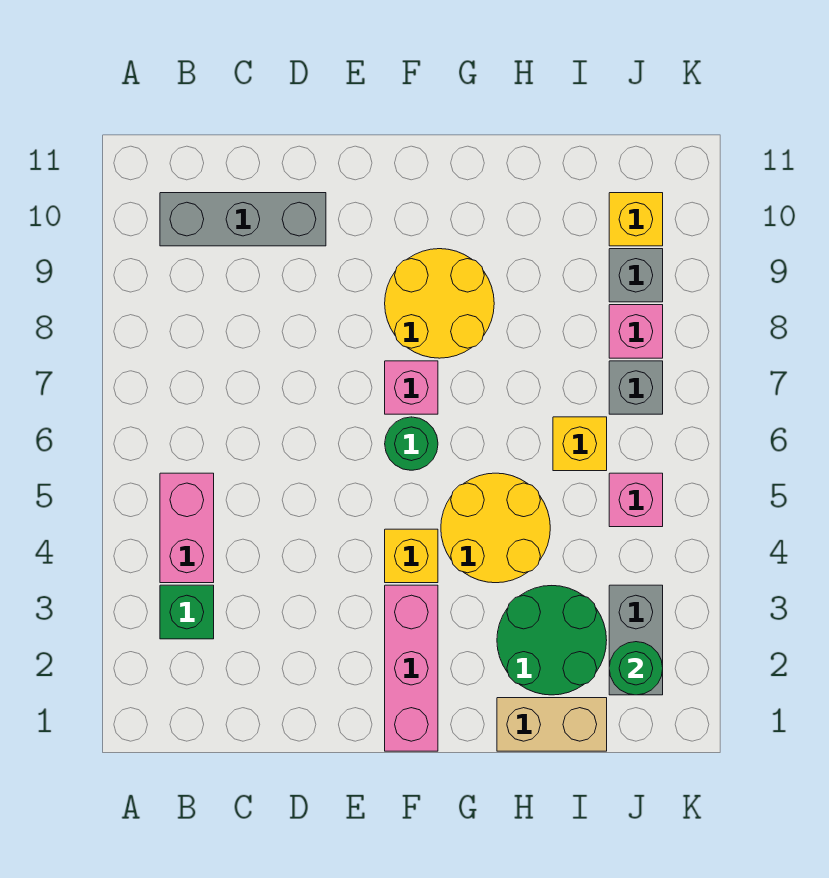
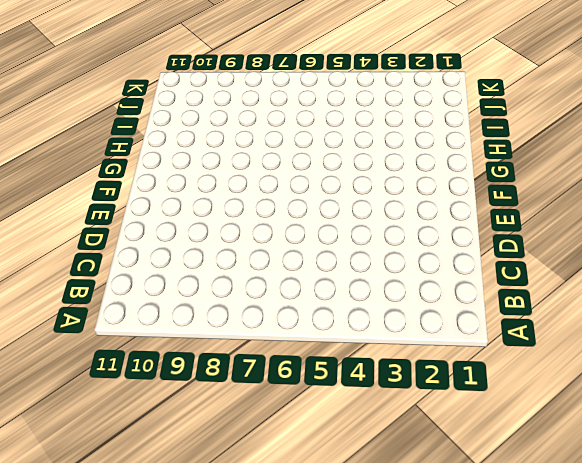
none -> green 1x1 brick [160,585,214,639]
none -> pink 1x2 brick [160,473,214,583]
none -> grey 1x3 brick [160,193,326,246]

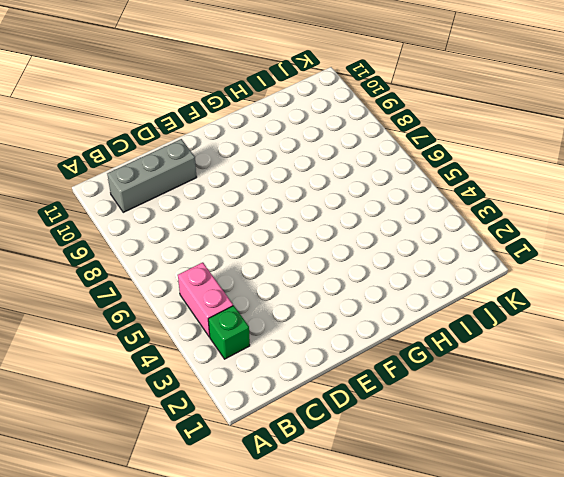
none -> pink 1x3 brick [385,585,438,751]
none -> yellow 1x1 brick [385,529,438,583]
none -> green 1x1 round brick [385,417,438,470]

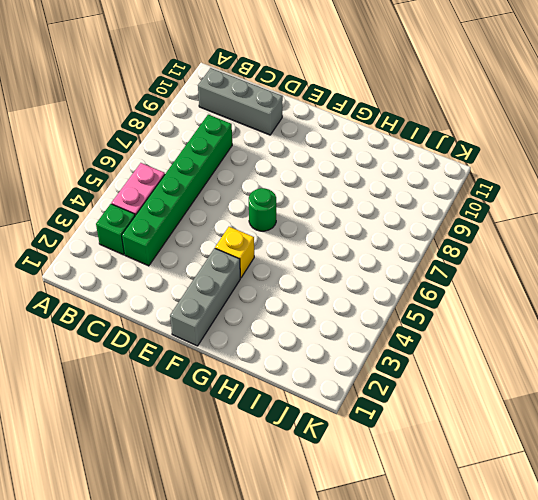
green 1x6 brick [122,115,232,266] -> none
grey 1x3 brick [170,248,240,346] -> pink 1x3 brick [385,585,438,751]
none -> pink 1x1 brick [385,361,438,414]
none -> yellow 2x2 round brick [385,249,494,358]
none -> yellow 2x2 round brick [441,473,550,583]

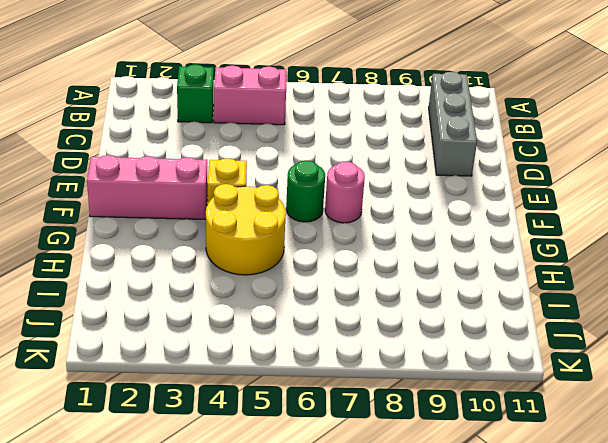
pink 1x1 round brick [325,162,365,223] -> pink 1x1 brick [385,361,438,414]
none -> yellow 2x2 round brick [385,249,494,358]
none -> tan 1x2 brick [497,698,607,751]
none -> green 2x2 round brick [497,586,607,695]

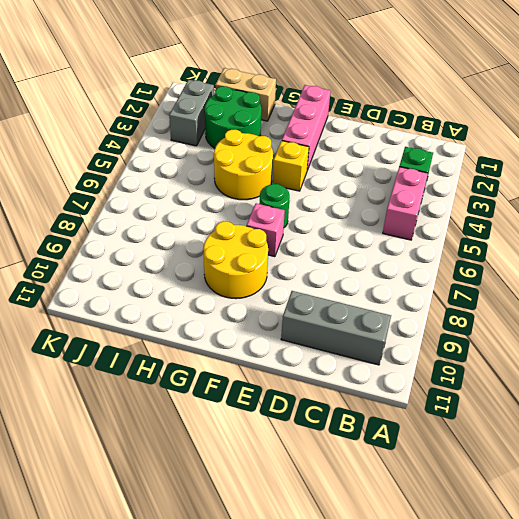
none -> yellow 1x1 brick [553,417,607,471]
none -> pink 1x1 brick [609,473,663,527]
none -> grey 1x1 brick [609,361,663,414]

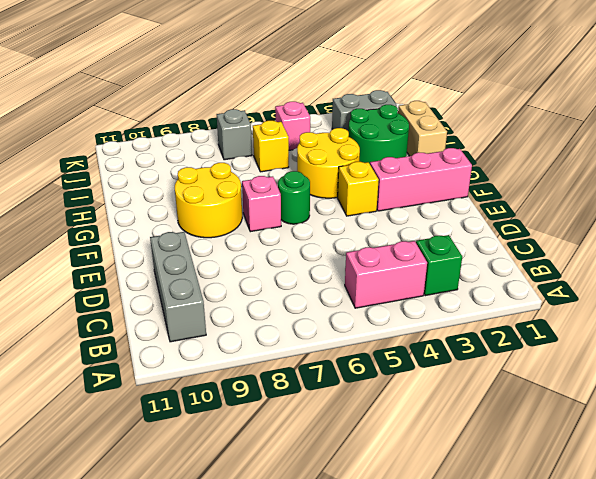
none -> pink 1x1 brick [609,305,663,358]
none -> grey 1x1 brick [609,249,663,302]
none -> yellow 1x1 brick [609,193,663,246]

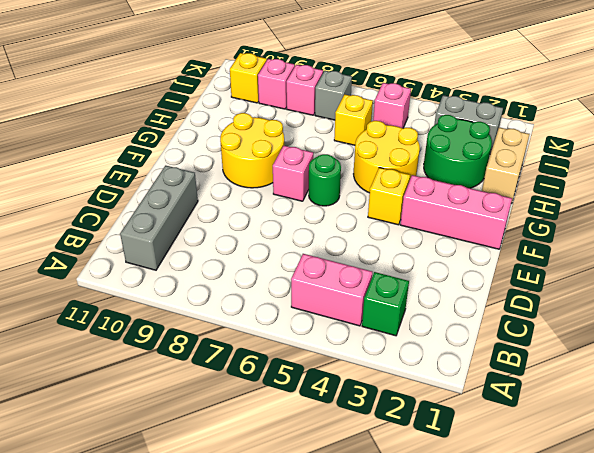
pink 1x1 brick [258,59,295,109] -> grey 1x1 brick [609,249,663,302]
none -> green 1x1 round brick [609,642,663,695]

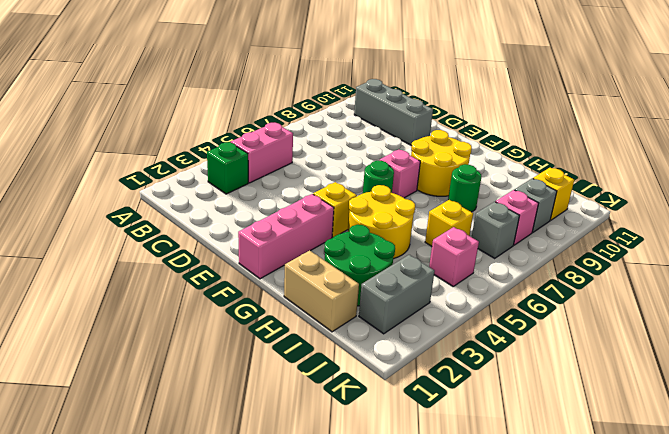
green 1x1 round brick [448,164,481,212] -> green 1x1 round brick moved to [609,642,663,695]

